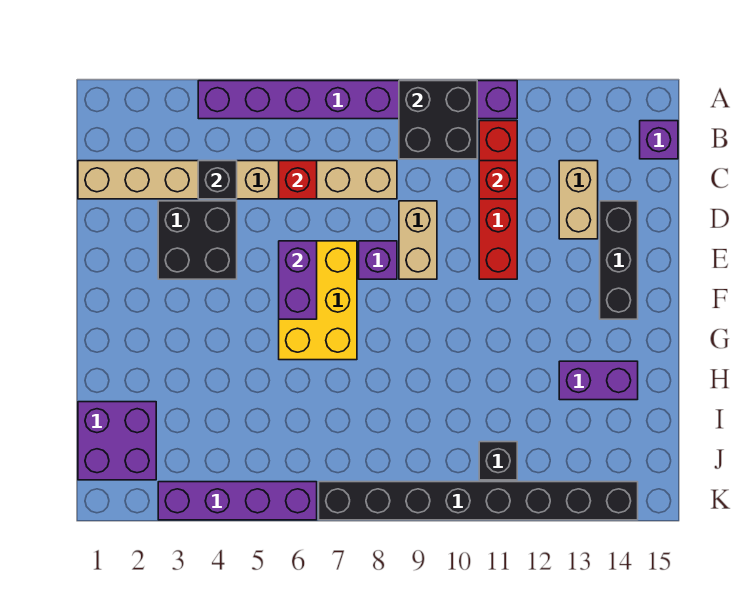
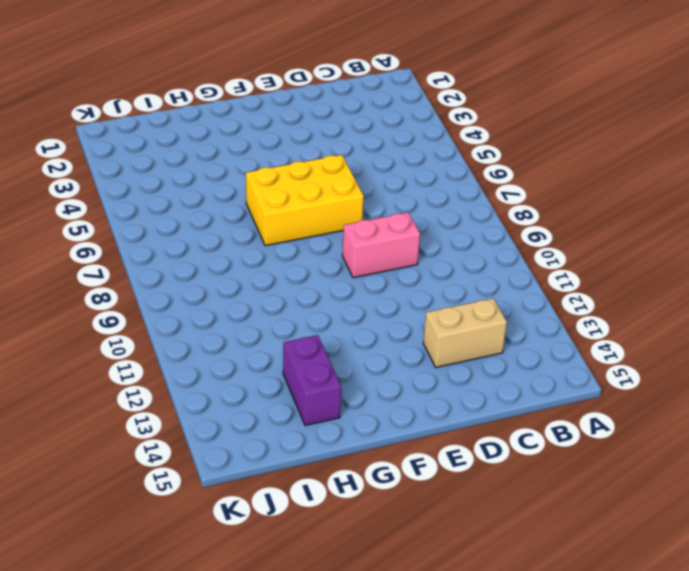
pink 1x2 brick [342,212,420,278] -> tan 1x2 brick [399,201,437,279]
none -> purple 1x8 brick [198,81,517,119]
none -> red 1x4 brick [479,121,517,279]
none -> purple 1x1 brick [640,121,678,159]

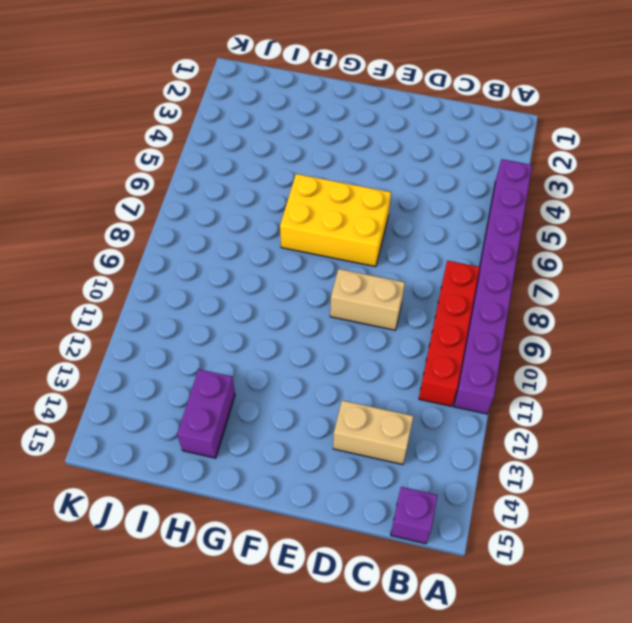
red 1x4 brick [419,261,480,406] -> red 1x4 brick turned to [479,121,517,279]
none -> tan 1x8 brick [78,161,397,199]
none -> black 2x2 brick [158,201,237,279]
none -> black 1x3 brick [600,201,638,319]

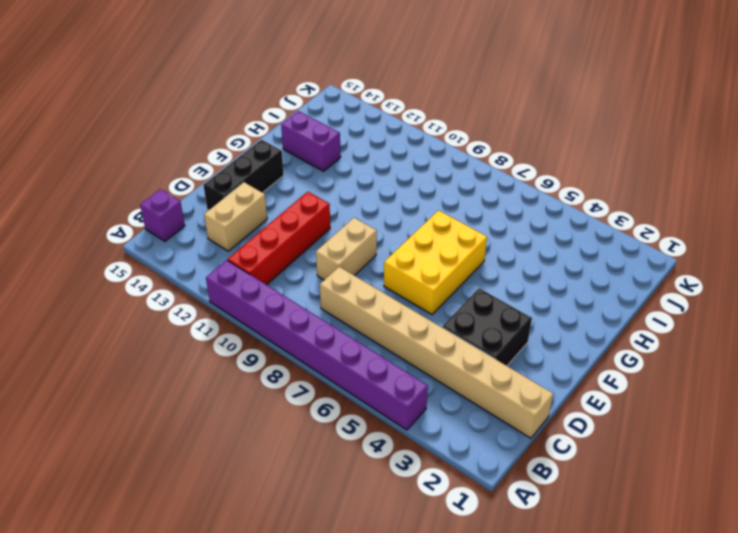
none -> purple 1x1 brick [359,241,397,279]
none -> purple 2x2 brick [78,402,156,480]
none -> black 1x1 brick [479,442,517,480]

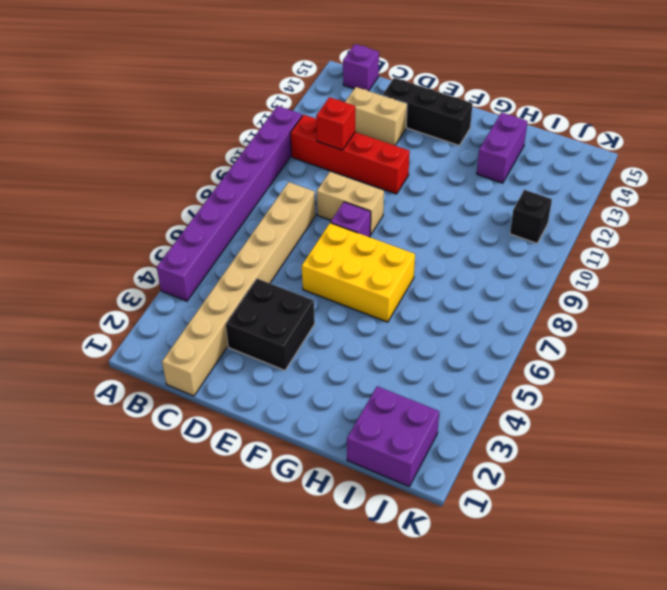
none -> purple 1x4 brick [158,482,317,520]
none -> black 1x8 brick [319,482,638,520]
none -> black 2x2 brick [399,81,477,159]

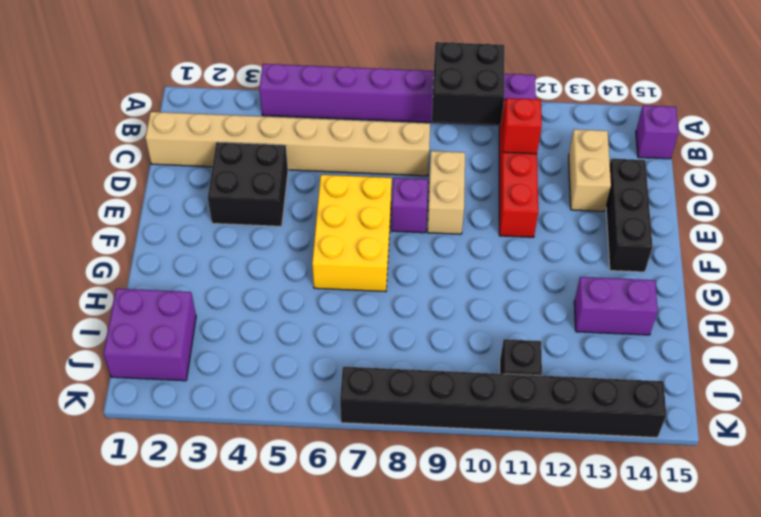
none -> purple 1x4 brick [158,482,317,520]
none -> black 1x1 brick [198,161,237,199]
none -> red 1x1 brick [279,161,317,199]

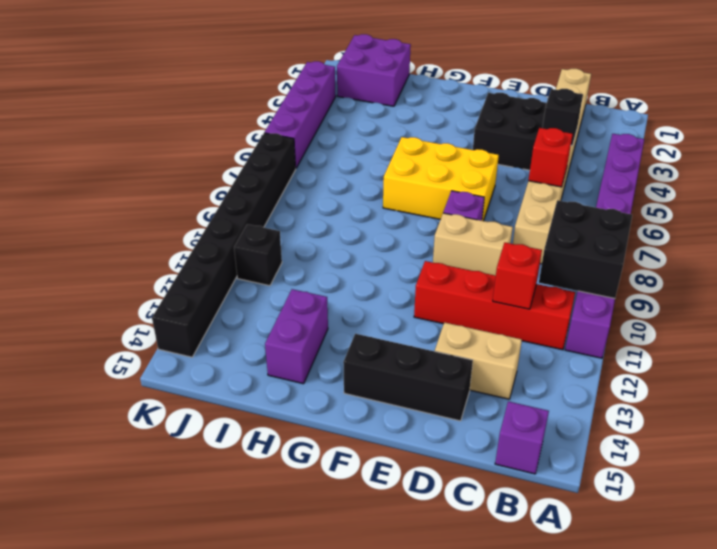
none -> purple 1x2 brick [279,241,317,319]

